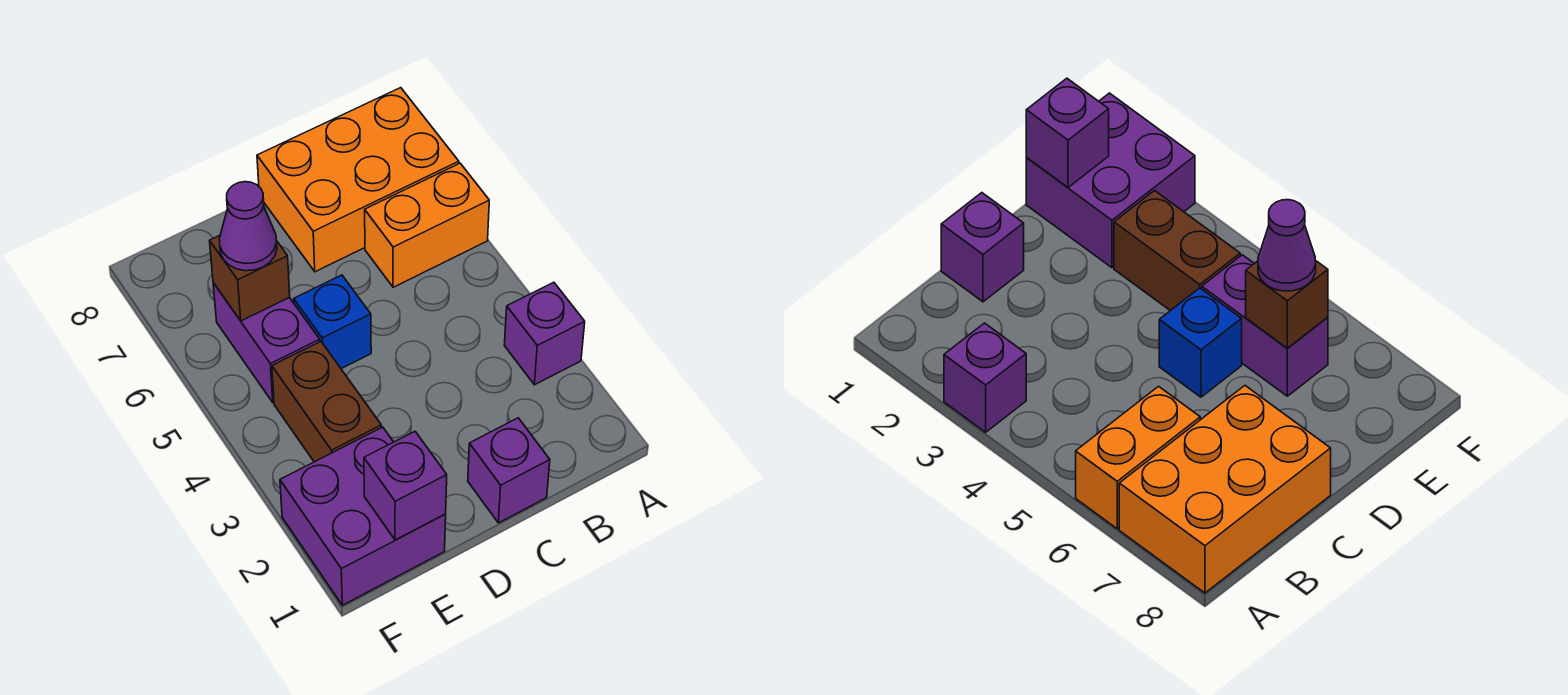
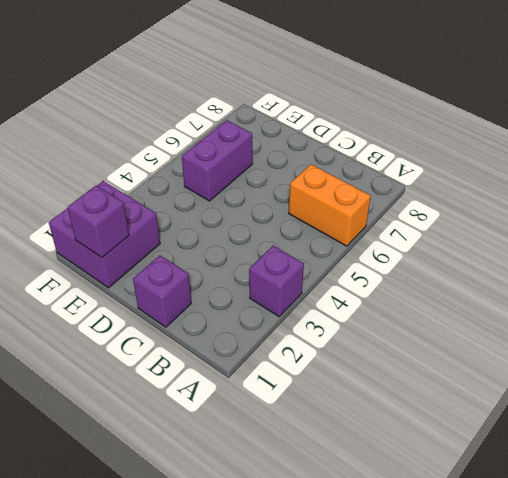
none -> orange 2x3 brick [257,88,459,272]
none -> blue 1x1 brick [294,275,371,369]

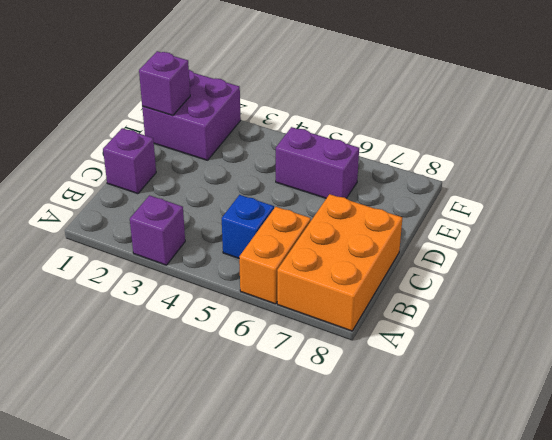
blue 1x1 brick [222,195,274,258] -> blue 1x1 brick moved to [294,275,371,369]
none -> brown 1x2 brick [272,342,381,462]
none -> brown 1x1 brick [210,235,290,321]

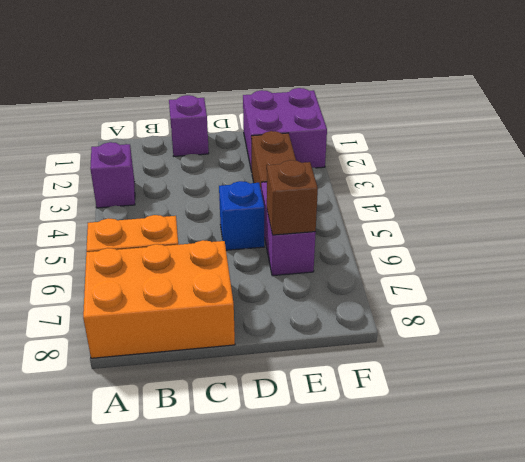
none -> purple 1x1 brick [364,432,447,540]
none -> purple 1x1 cone [219,182,277,271]

